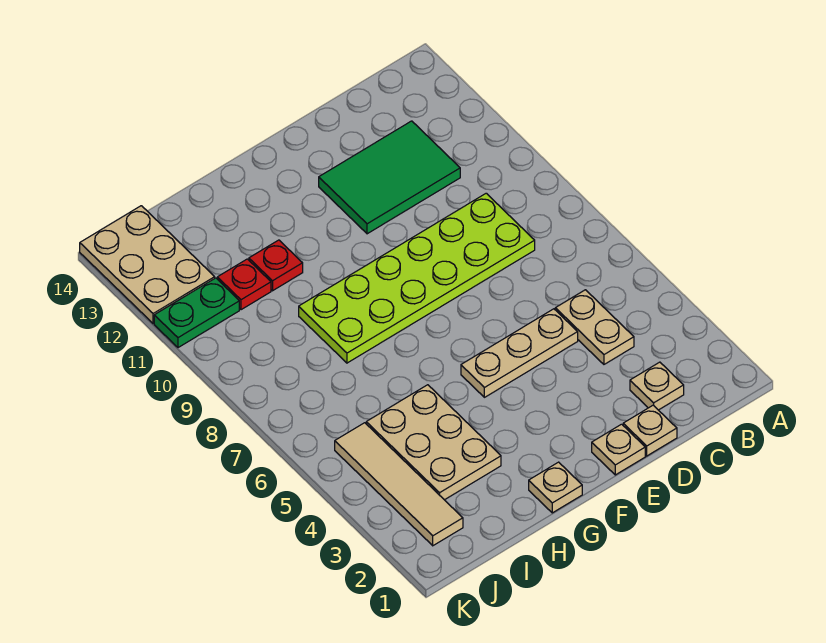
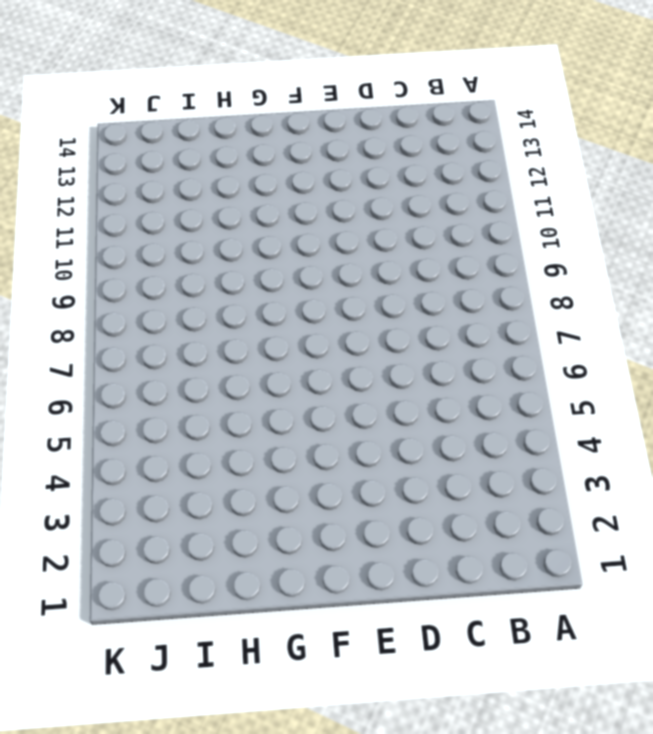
none -> tan 1x1 plate [630,362,684,410]
none -> tan 1x2 plate [555,290,634,364]
none -> lime 2x6 plate [299,193,535,363]

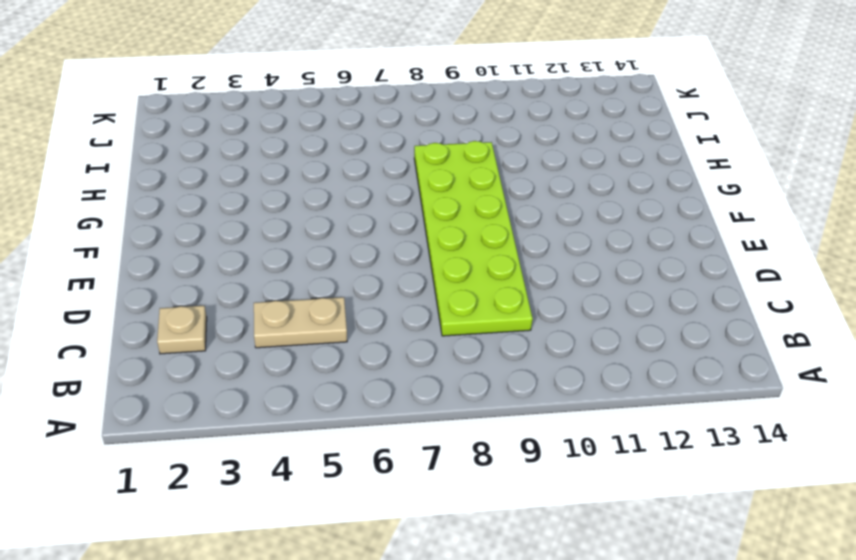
none -> green 2x3 tile [319,121,460,234]
none -> tan 1x1 plate [623,405,677,456]
none -> tan 1x3 plate [461,309,578,397]

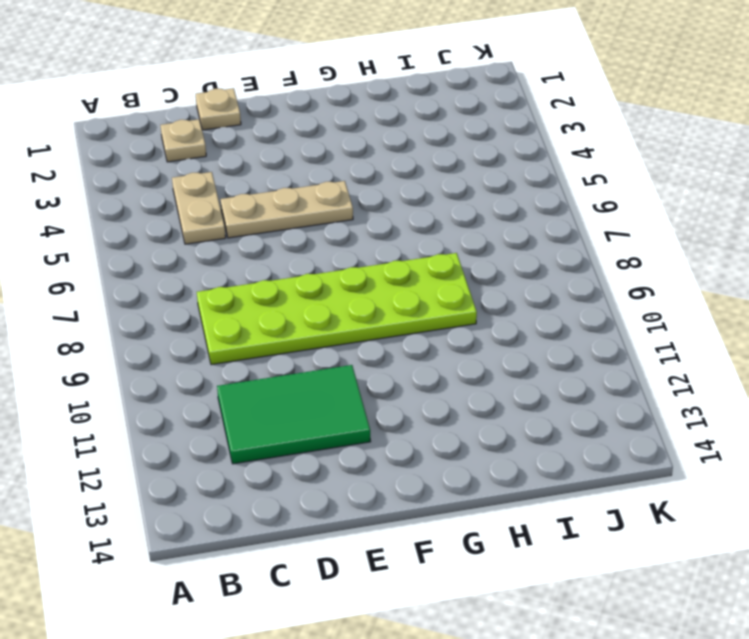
none -> tan 1x1 plate [592,424,645,475]
none -> tan 1x1 plate [529,462,582,513]
none -> tan 2x3 plate [366,385,501,500]

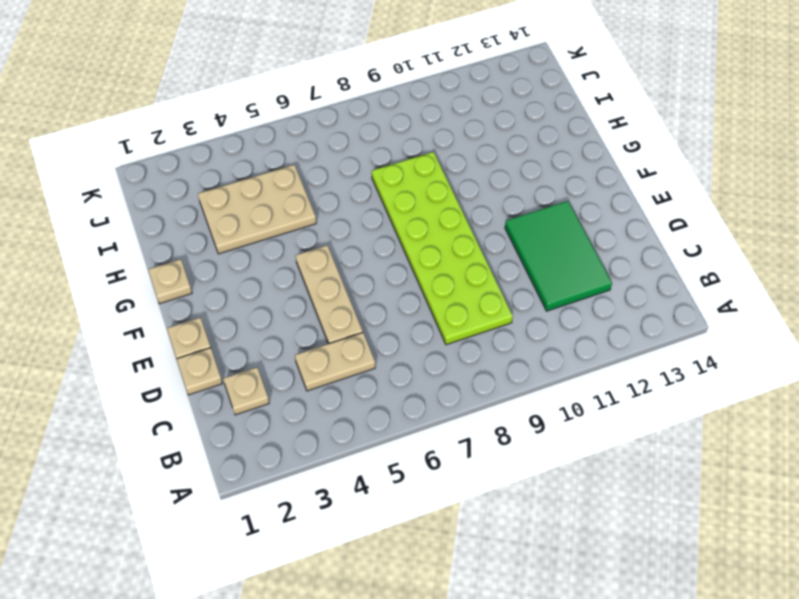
none -> red 1x1 plate [249,240,303,291]
none -> red 1x1 plate [217,259,271,310]
none -> tan 1x4 tile [335,423,463,546]

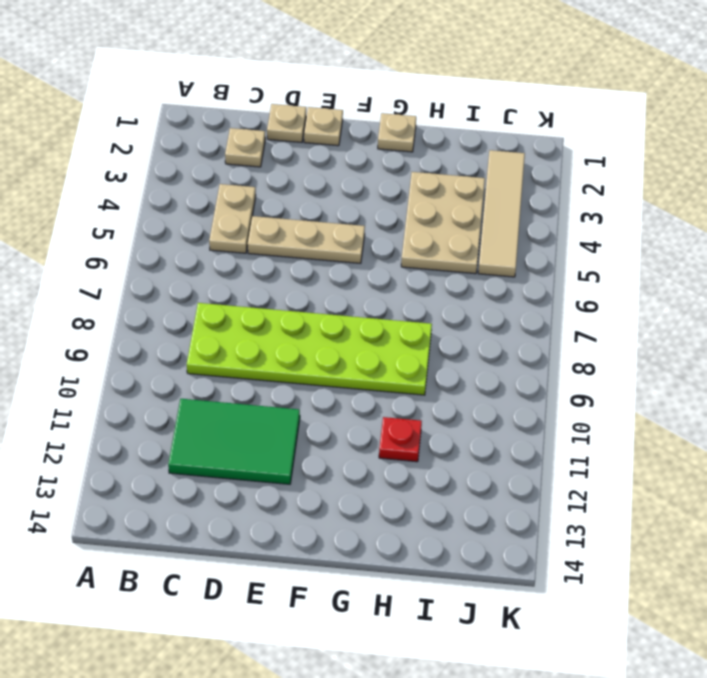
none -> red 1x1 plate [217,259,271,310]
none -> green 1x2 plate [154,278,239,348]
none -> tan 2x3 plate [80,206,215,324]

